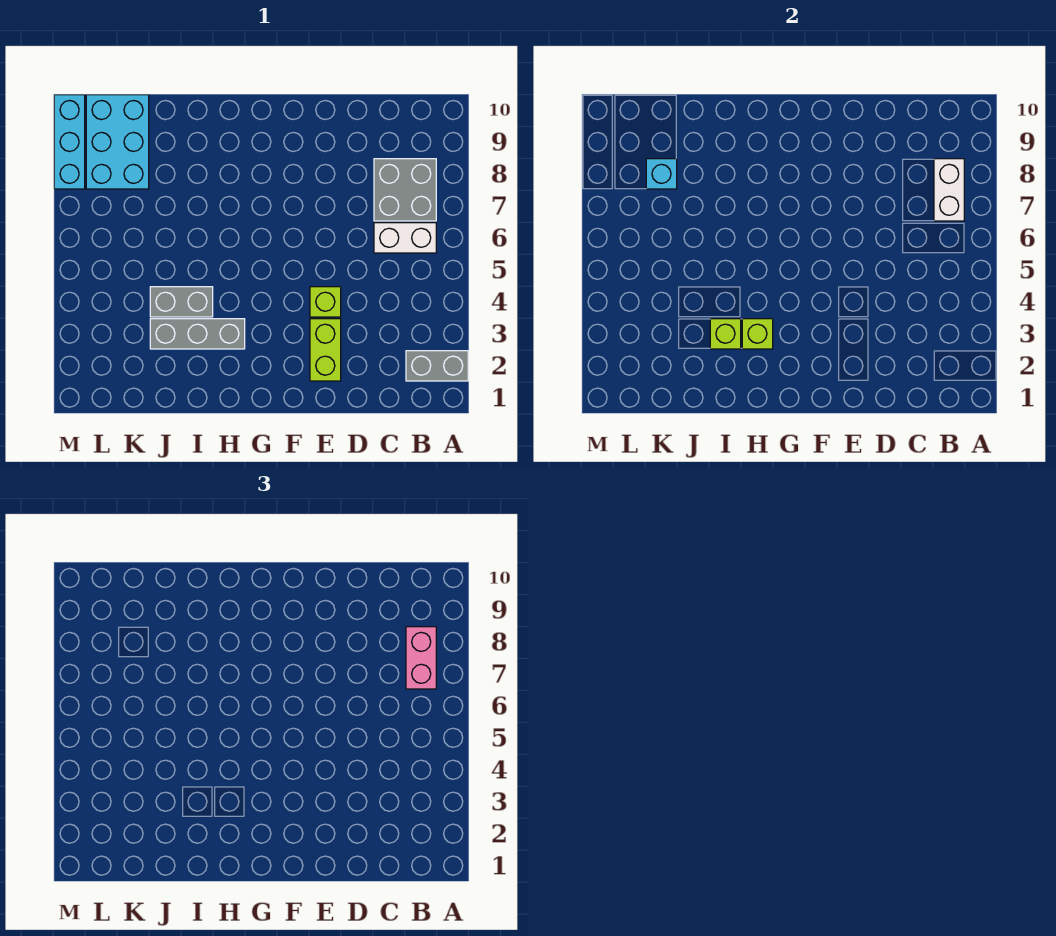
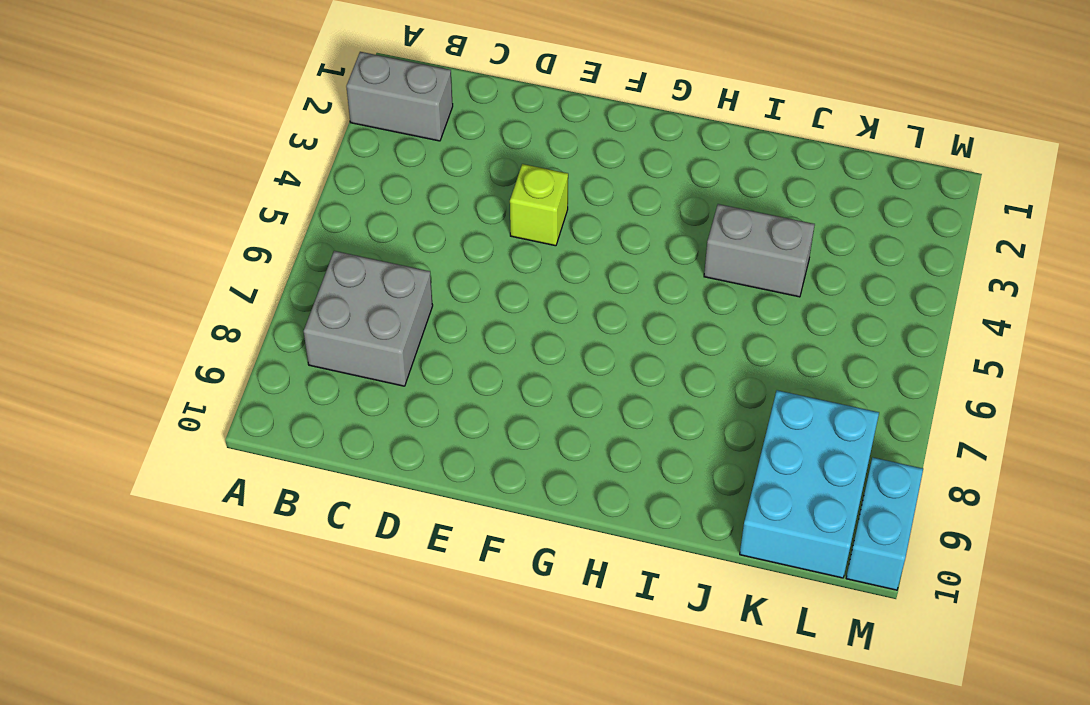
cyan 1x2 brick [846,458,923,590] -> cyan 1x3 brick [54,95,85,189]
none -> white 1x2 brick [374,223,436,253]
none -> lime 1x2 brick [310,319,341,381]
none -> grey 1x3 brick [150,319,245,349]

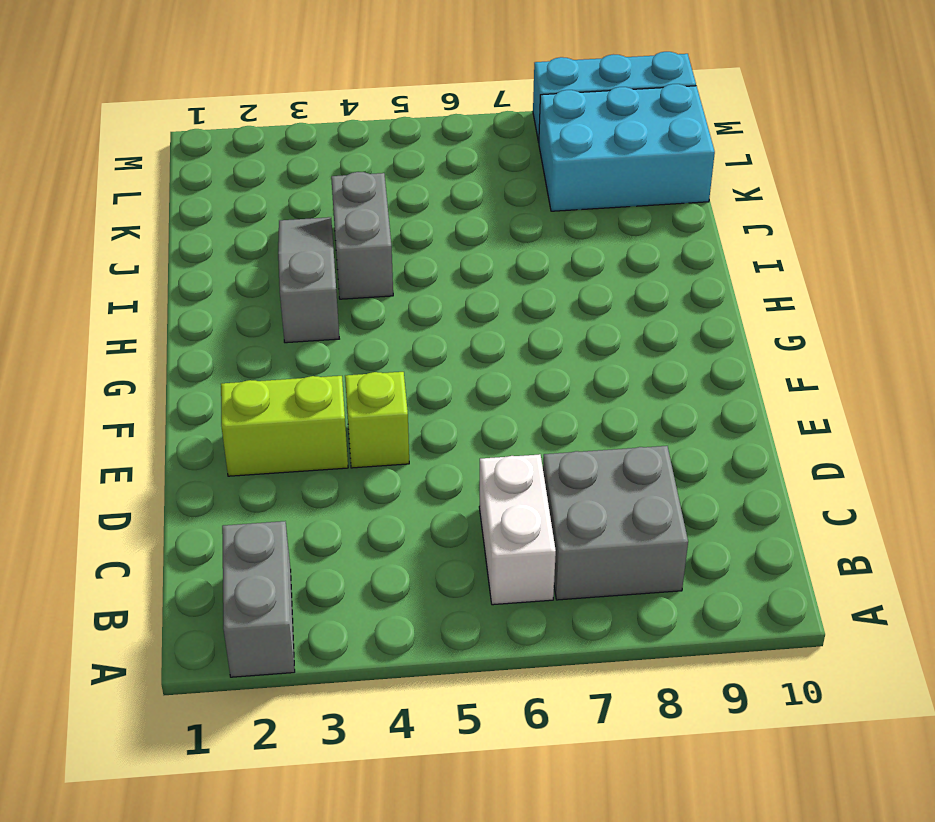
grey 1x3 slope [278,217,339,343] -> grey 1x3 brick [150,319,245,349]
none -> white 1x2 brick [934,159,964,221]
none -> lime 1x1 brick [742,319,773,349]
none -> lime 1x1 brick [710,319,741,349]

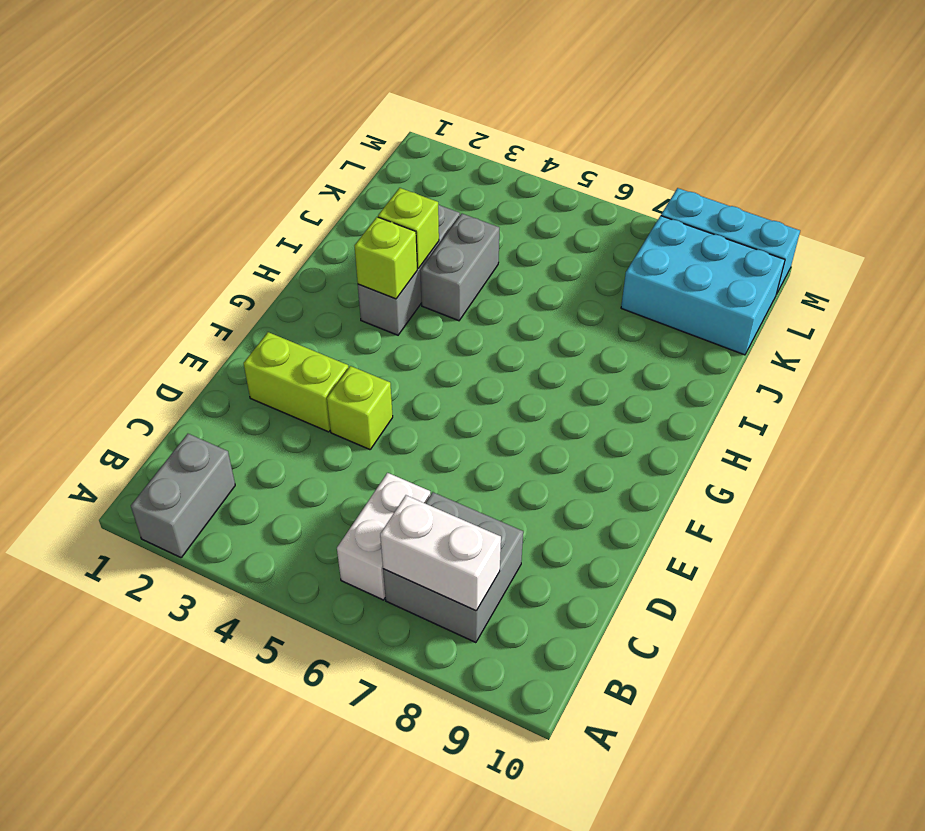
none -> cyan 1x1 brick [646,159,677,189]
none -> pink 1x2 brick [406,627,436,689]

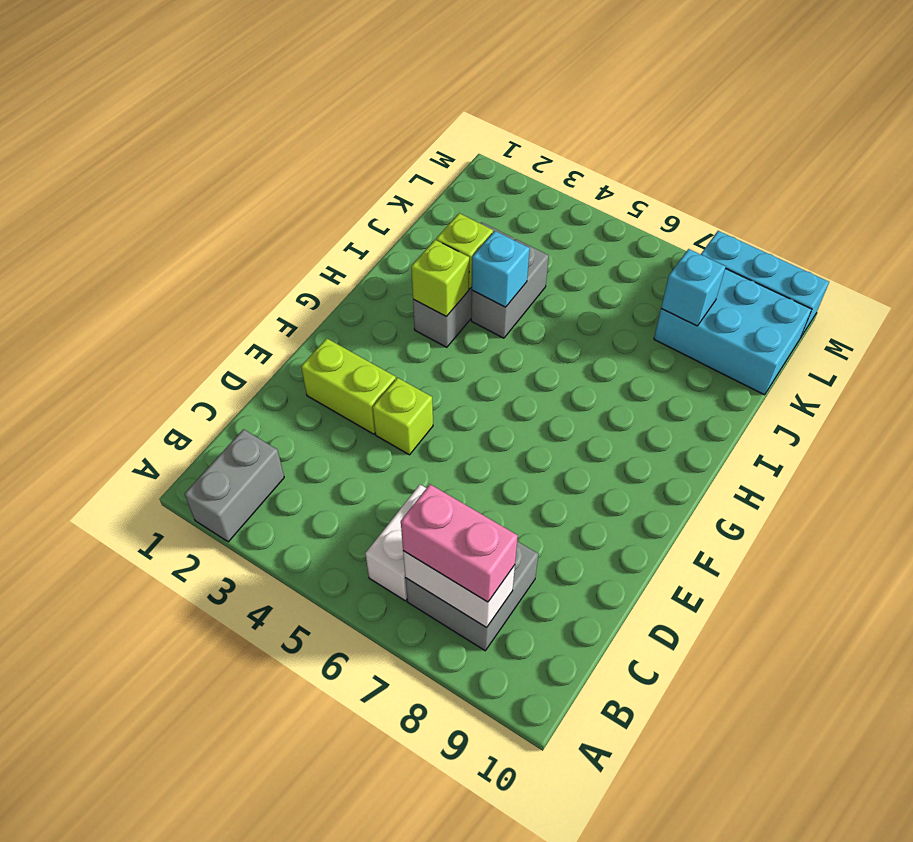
cyan 1x1 brick [471,231,530,307] -> none

